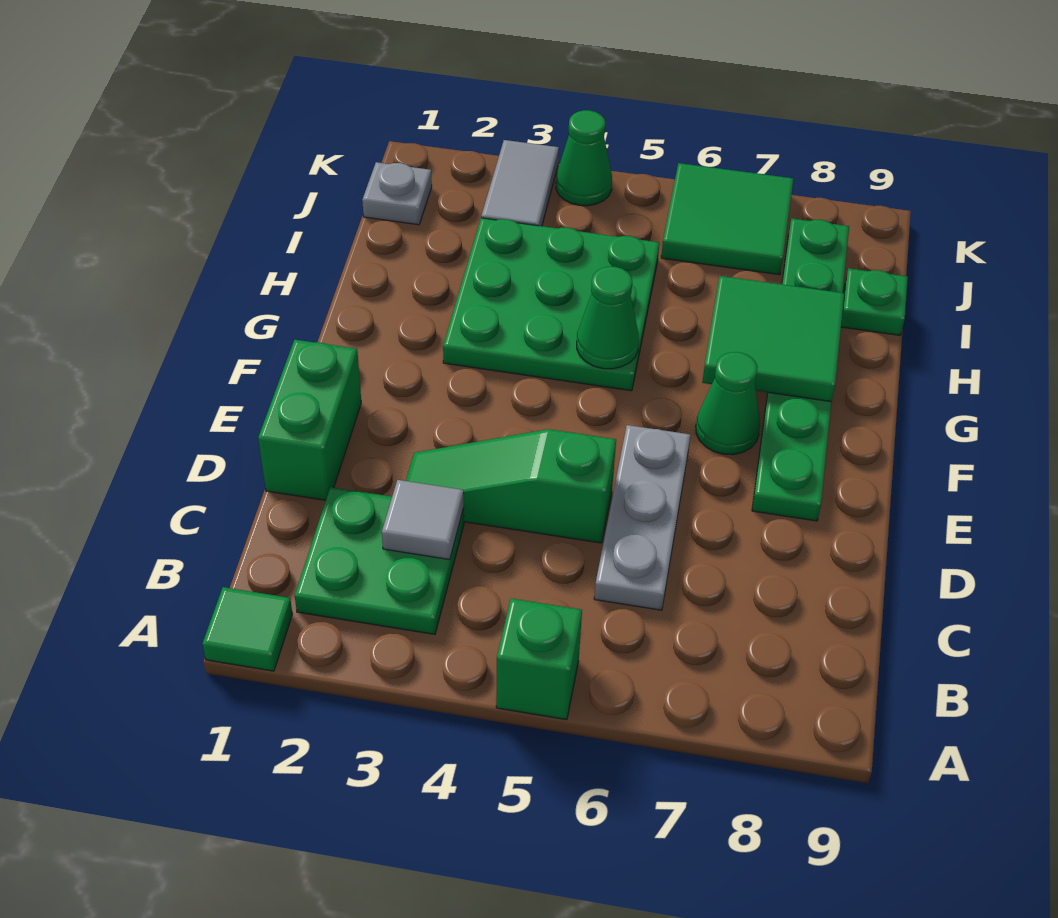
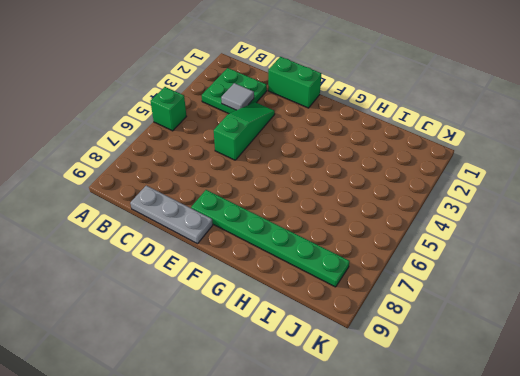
grey 1x3 plate [130,186,213,244] -> grey 1x3 plate moved to [594,425,690,610]
none -> green 1x1 tile [202,587,293,671]
none -> green 1x1 cone [696,352,760,455]
none -> green 3x3 plate [443,218,659,391]

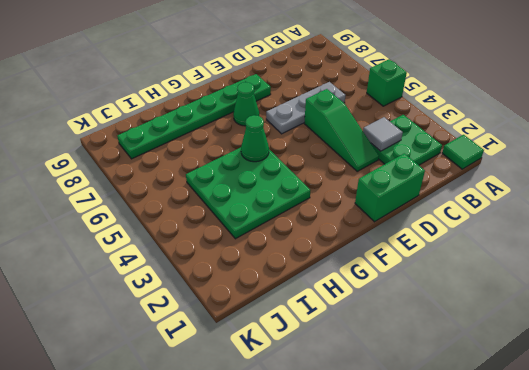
none -> green 1x1 plate [841,268,908,335]
none -> grey 1x1 plate [362,162,432,225]
none -> grey 1x2 tile [481,140,559,226]

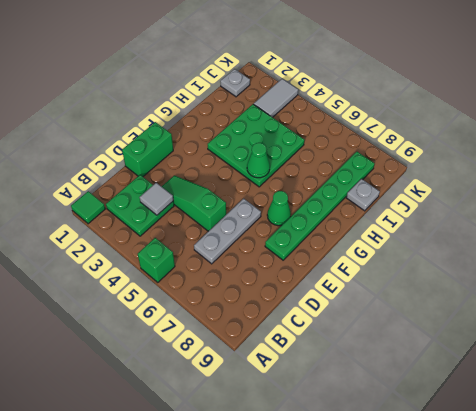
grey 1x1 plate [346,179,380,211] -> green 1x1 plate [841,268,908,335]
none -> green 2x2 tile [661,163,793,275]
none -> green 1x1 cone [556,110,612,206]
none -> green 2x2 tile [702,276,844,402]

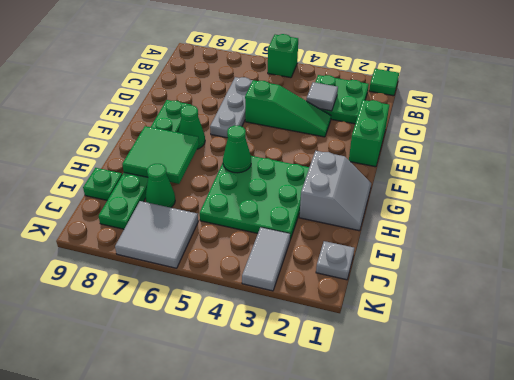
grey 2x2 slope [299,151,371,231] -> none
green 1x1 cone [146,164,175,208] -> green 1x1 cone moved to [556,110,612,206]
grey 2x2 tile [115,201,198,268] -> green 2x2 tile [661,163,793,275]

